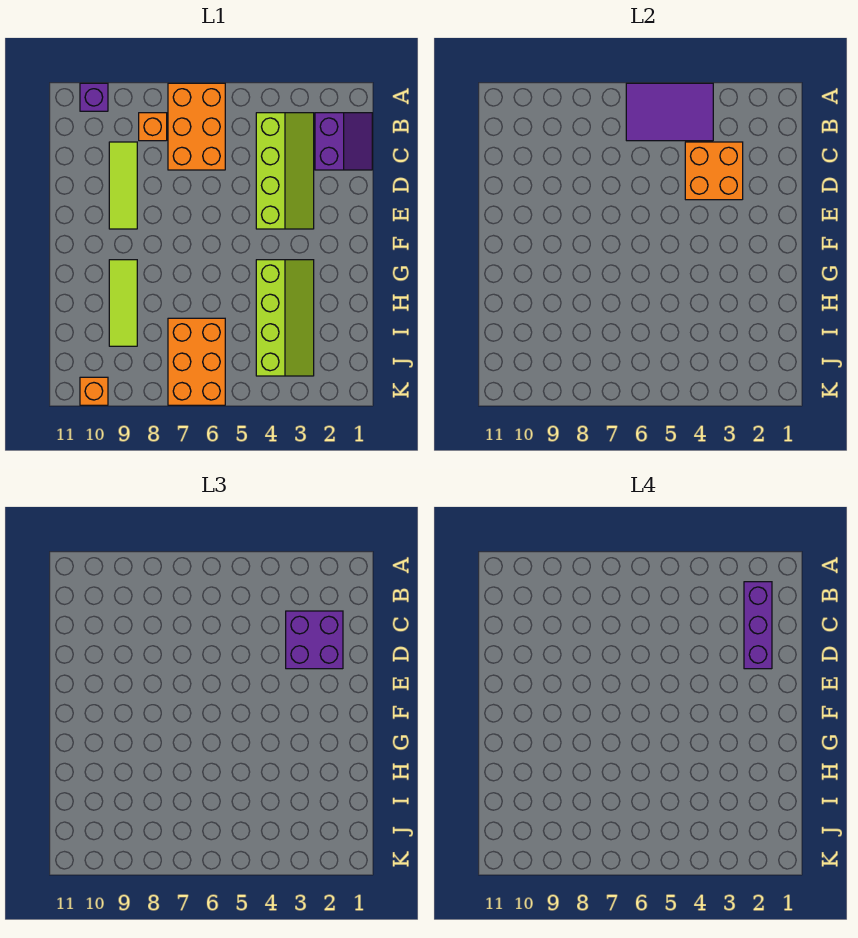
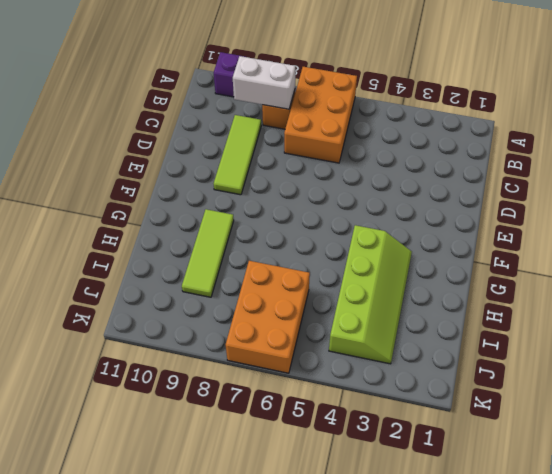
white 1x2 brick [233,56,296,109] -> none
none -> purple 2x2 slope [315,113,372,170]
none -> lime 2x4 slope [256,113,314,229]
none -> orange 1x1 brick [80,377,108,405]

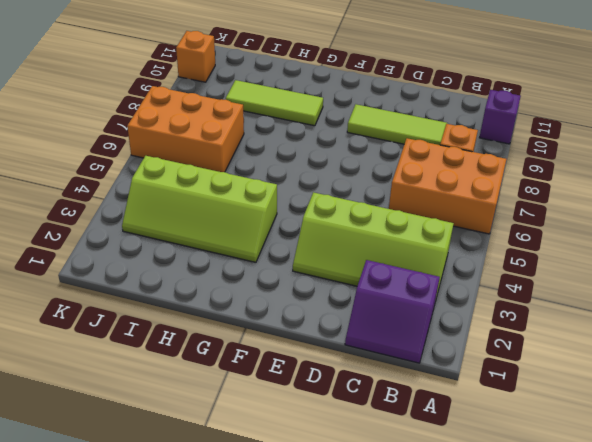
none -> purple 2x3 tile [626,83,713,141]
none -> orange 2x2 brick [685,142,743,200]
none -> purple 2x2 brick [286,611,343,669]

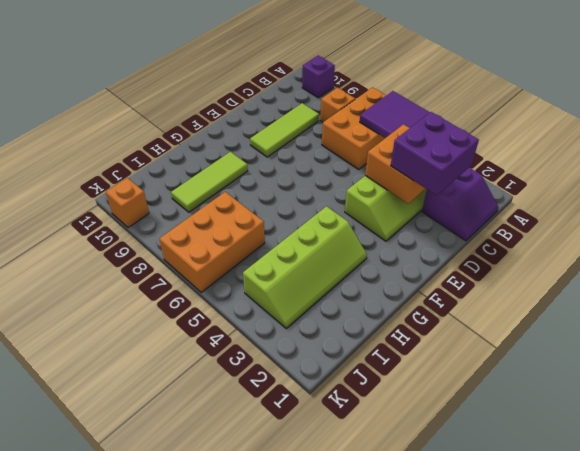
none -> purple 1x3 brick [744,582,772,669]

